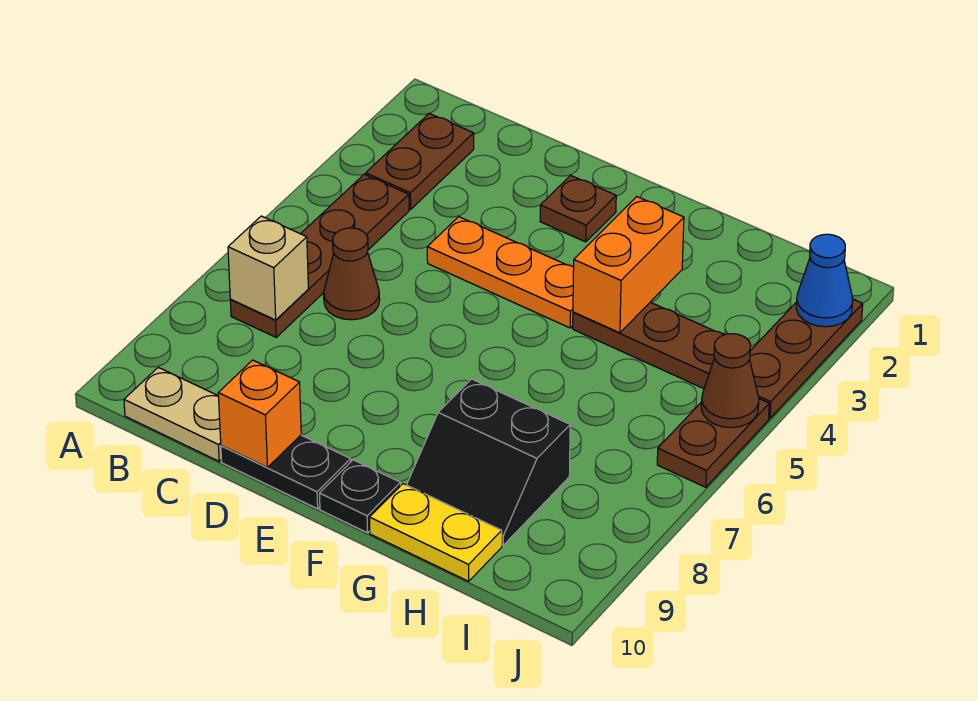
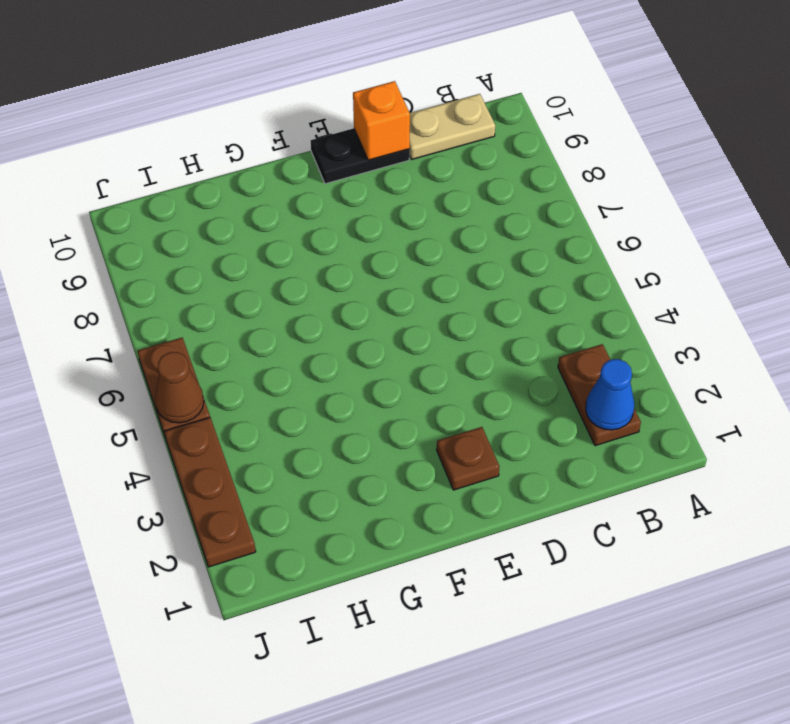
blue 1x1 cone [586,359,635,430] -> blue 1x1 cone moved to [796,234,853,327]
none -> brown 1x4 plate [230,174,409,337]
none -> brown 1x1 cone [324,228,380,320]
none -> orange 1x3 plate [427,217,574,328]

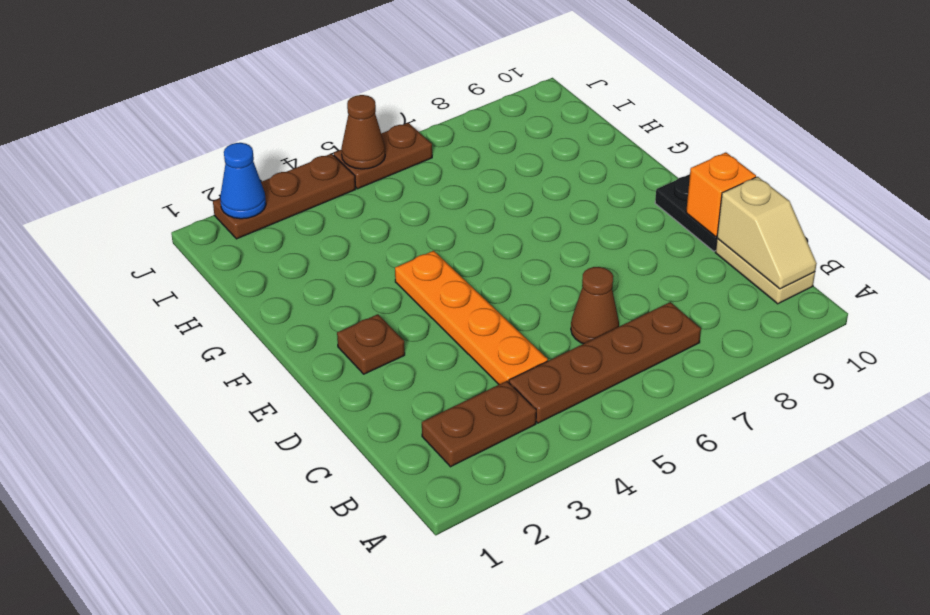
tan 1x2 slope [717,177,817,289] -> none
orange 1x4 plate [395,251,548,384] -> orange 1x3 plate [427,217,574,328]
none -> black 1x1 plate [320,460,401,533]
none -> brown 1x3 plate [573,302,724,389]
none -> black 2x2 slope [407,379,570,545]

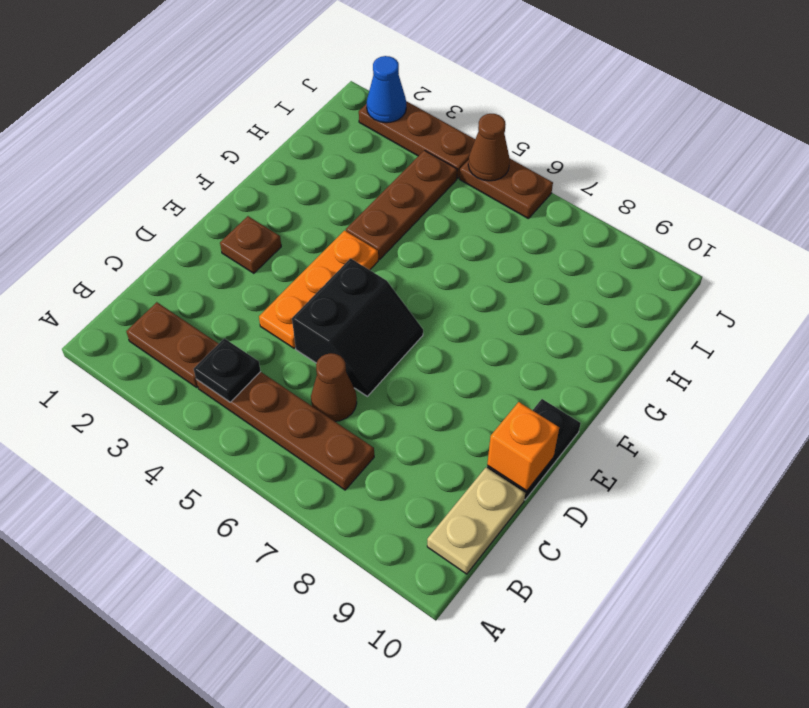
black 1x1 plate [194,338,261,402] -> black 1x1 plate moved to [320,460,401,533]
black 2x2 slope [292,258,423,396] -> black 2x2 slope moved to [407,379,570,545]
none -> yellow 1x2 plate [370,484,502,581]
none -> tan 1x1 brick [228,216,308,320]
none -> orange 1x2 brick [573,197,684,333]

